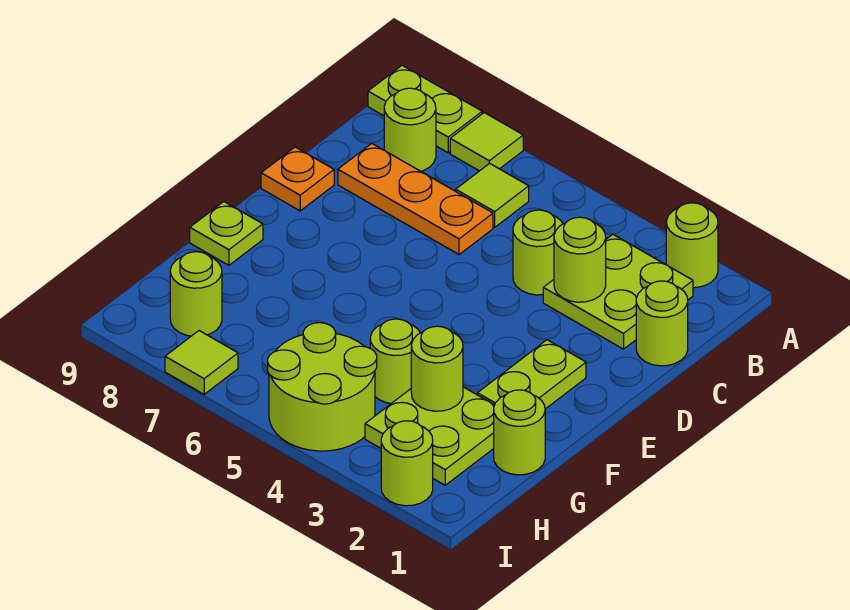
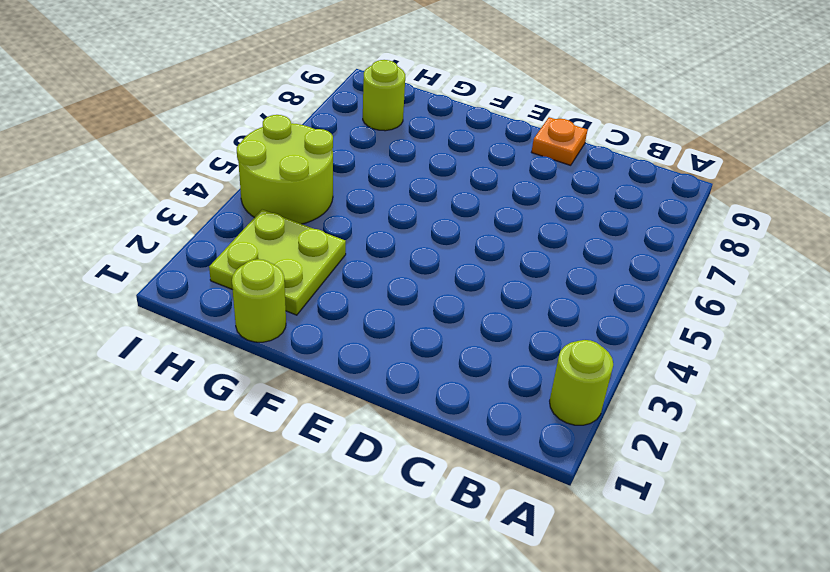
none -> lime 1x1 tile [450,113,523,171]
none -> lime 1x2 plate [368,65,482,153]
none -> lime 2x2 plate [543,235,693,349]

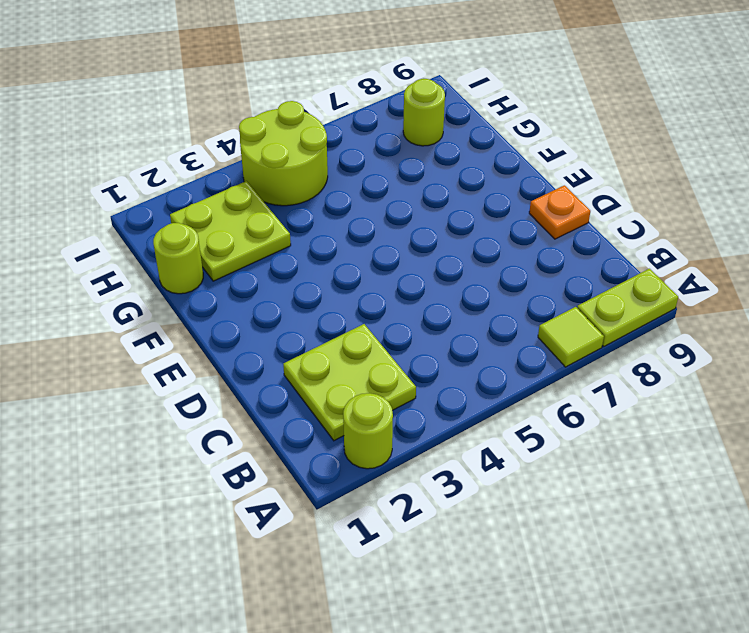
none -> lime 1x1 tile [456,163,529,227]
none -> lime 1x1 round brick [384,88,436,171]
none -> lime 1x1 round brick [636,281,688,366]

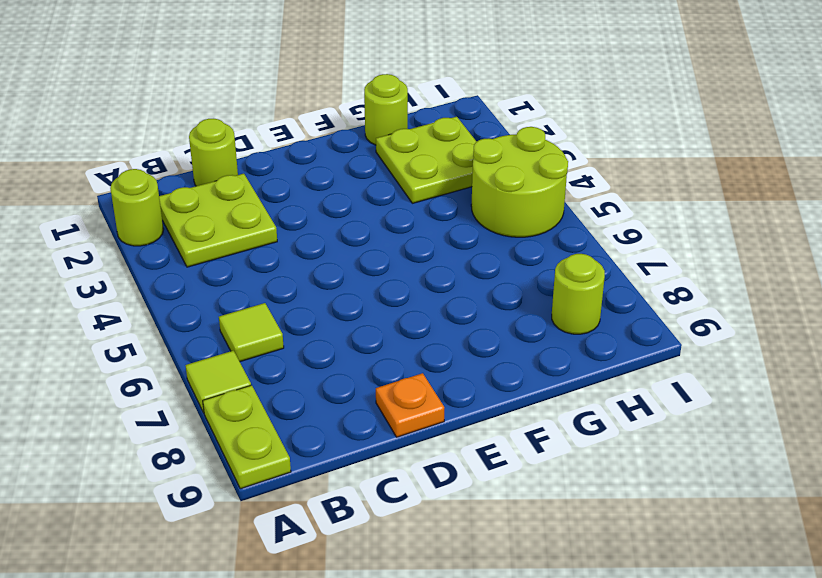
none -> lime 1x1 round brick [384,88,436,171]
none -> lime 1x1 round brick [513,210,563,295]
none -> orange 1x3 plate [338,144,493,255]

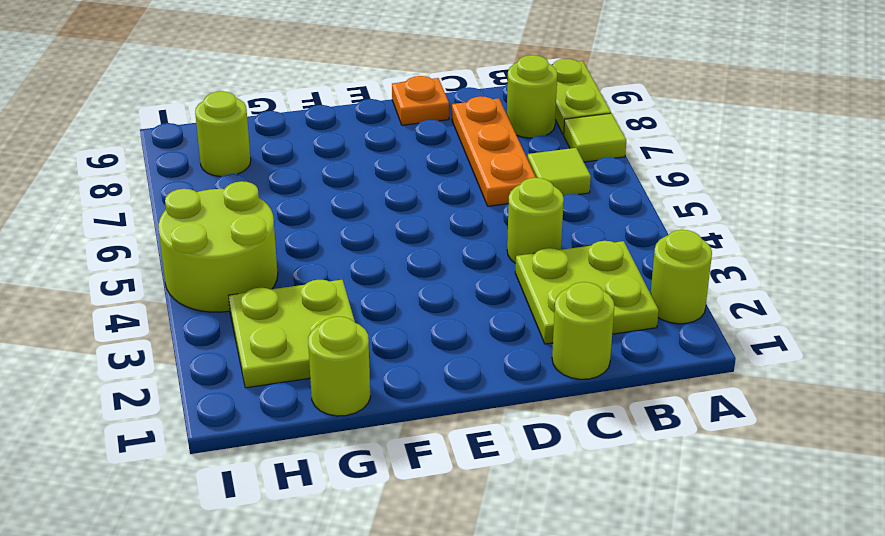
none -> lime 1x2 plate [477,340,586,409]
none -> lime 1x1 plate [190,202,263,265]
none -> lime 1x1 round brick [370,319,420,403]

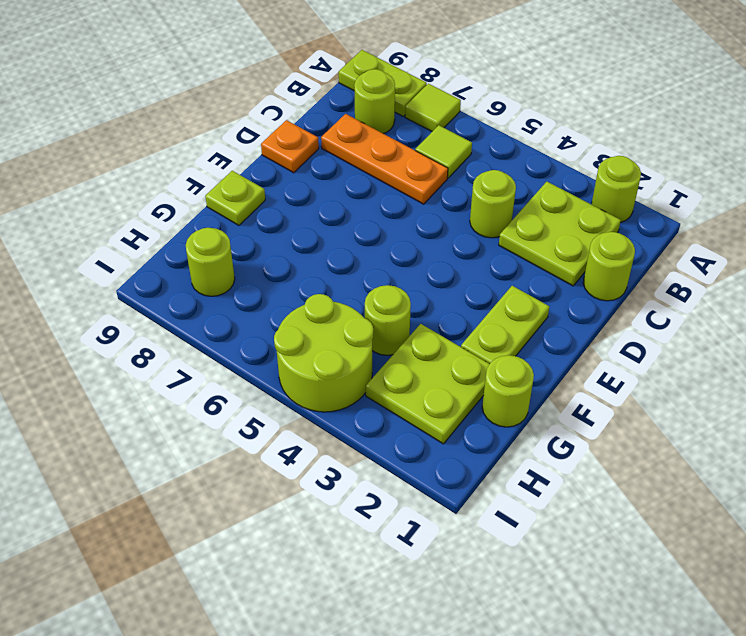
none -> lime 1x1 round brick [381,421,433,506]
none -> lime 1x1 tile [165,331,238,394]
none -> lime 1x1 round brick [554,217,606,302]

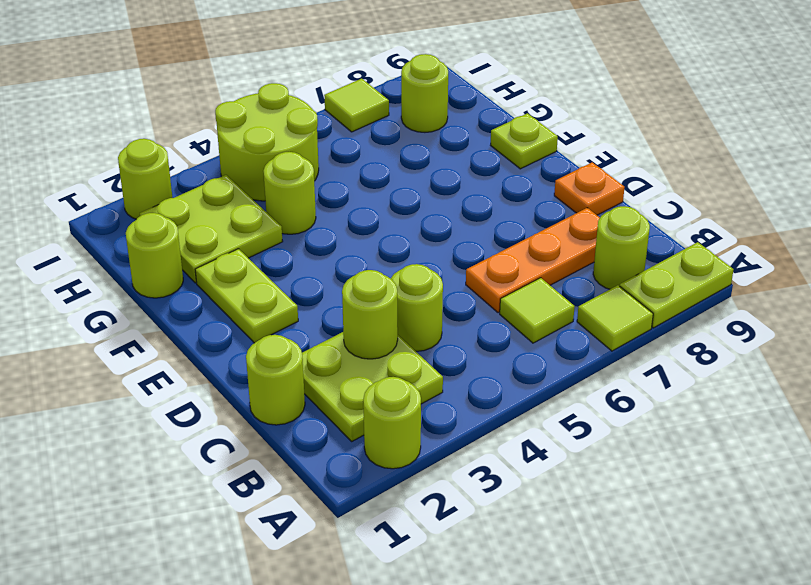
none -> lime 1x1 round brick [411,326,463,411]

